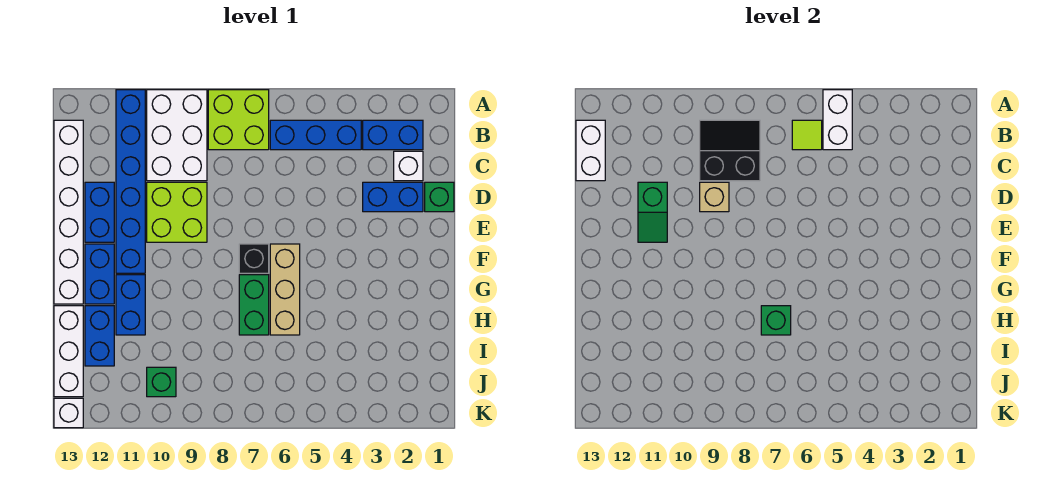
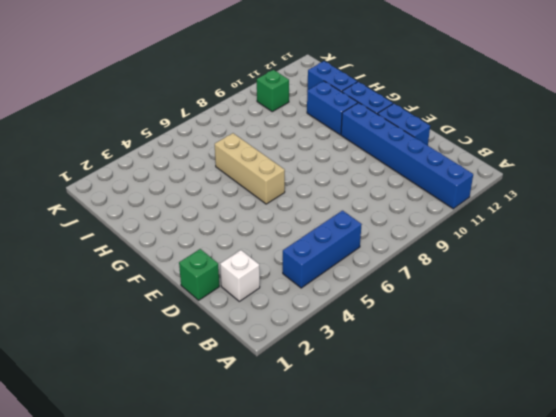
none -> lime 2x2 brick [208,90,269,150]
none -> white 2x3 brick [147,90,207,181]
none -> blue 1x2 brick [363,120,423,150]

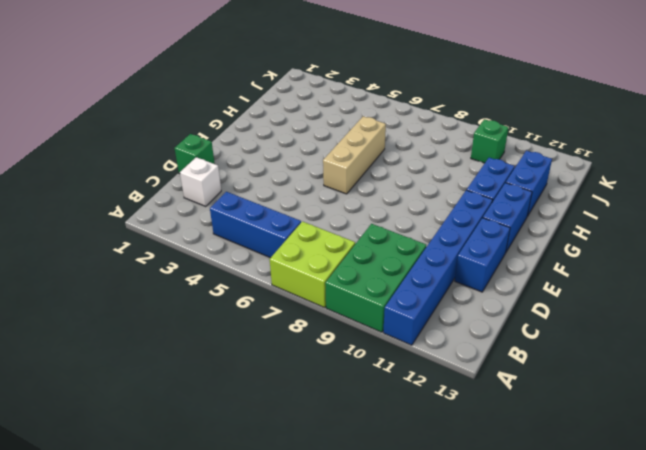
green 2x3 brick [325,224,426,332] -> white 2x3 brick [147,90,207,181]
none -> blue 1x2 brick [363,120,423,150]
none -> white 1x6 brick [54,120,83,304]
none -> blue 1x2 brick [363,182,423,212]

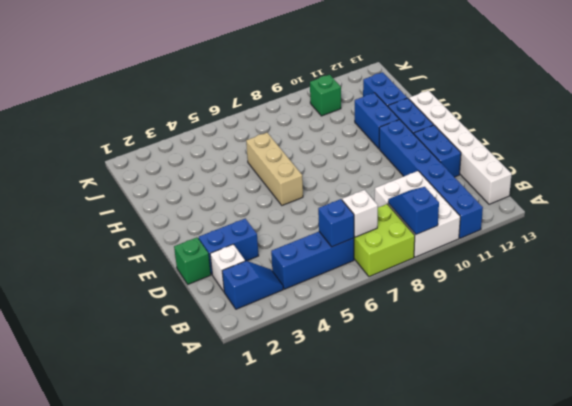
blue 1x2 slope [388,187,439,235] -> black 2x2 slope [700,120,760,181]
blue 1x2 slope [222,261,283,309] -> blue 1x2 brick [363,120,423,150]
blue 1x1 brick [318,199,354,247] -> lime 1x1 tile [792,120,822,150]
white 1x1 brick [342,190,378,237] -> white 1x1 brick moved to [54,398,83,428]
none -> lime 2x2 brick [147,182,207,242]
none -> black 1x1 brick [239,244,269,273]
none -> green 1x2 brick [239,275,269,335]

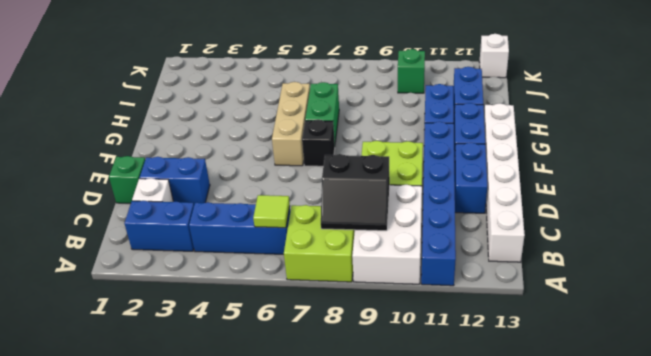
none -> white 1x3 brick [54,306,83,397]
none -> white 1x2 brick [823,90,852,150]
none -> white 1x2 brick [576,120,605,181]

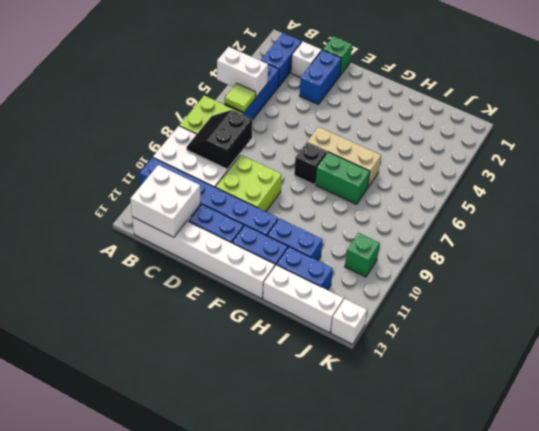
white 2x2 brick [130,165,201,237] -> white 1x2 brick [576,120,605,181]
none -> tan 1x1 brick [700,182,729,212]
none -> green 1x2 slope [638,182,667,242]
none -> green 1x1 brick [761,306,791,335]

